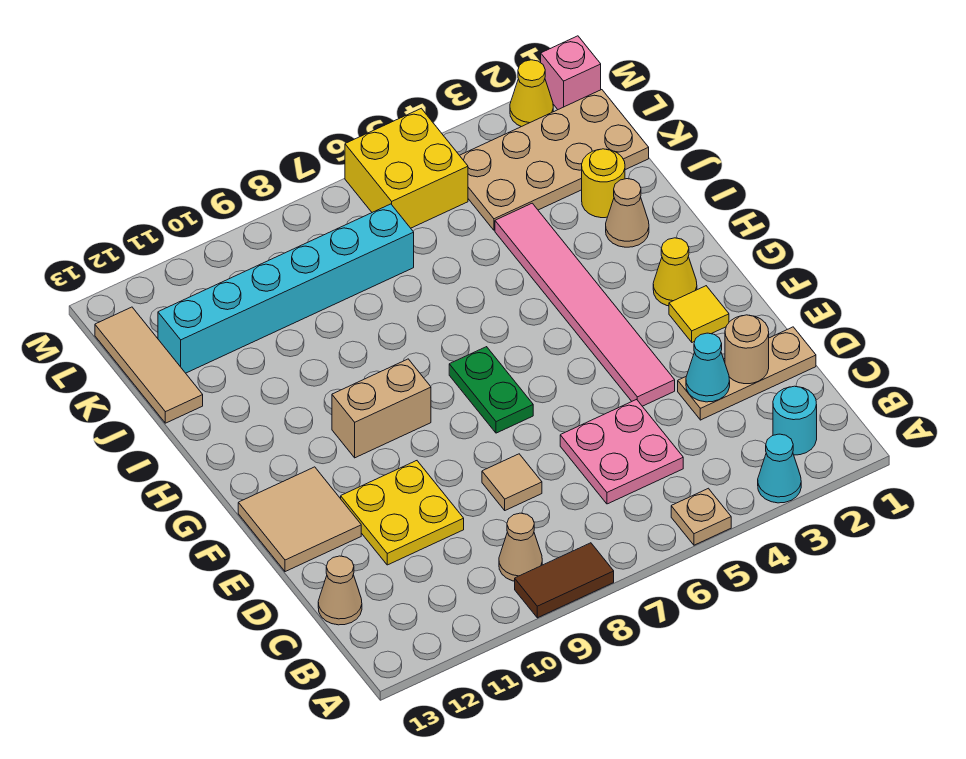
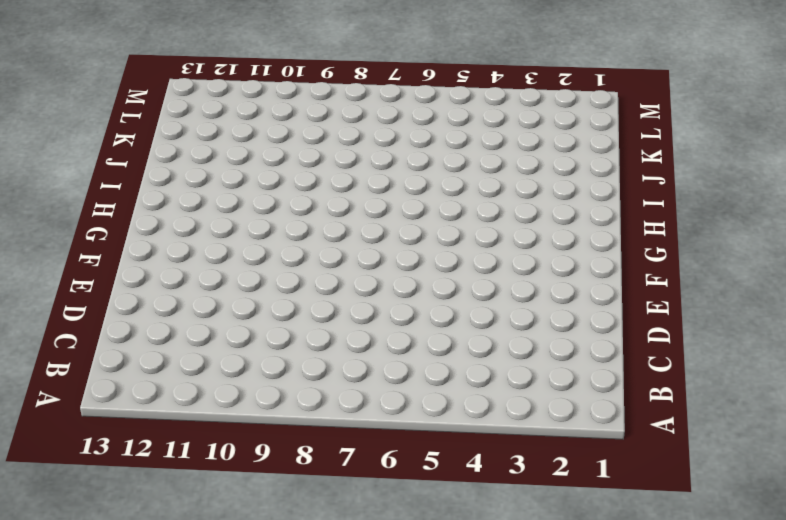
none -> cyan 1x1 cone [758,434,801,503]
none -> tan 1x1 plate [671,488,731,545]
none -> brown 1x2 tile [515,543,614,618]

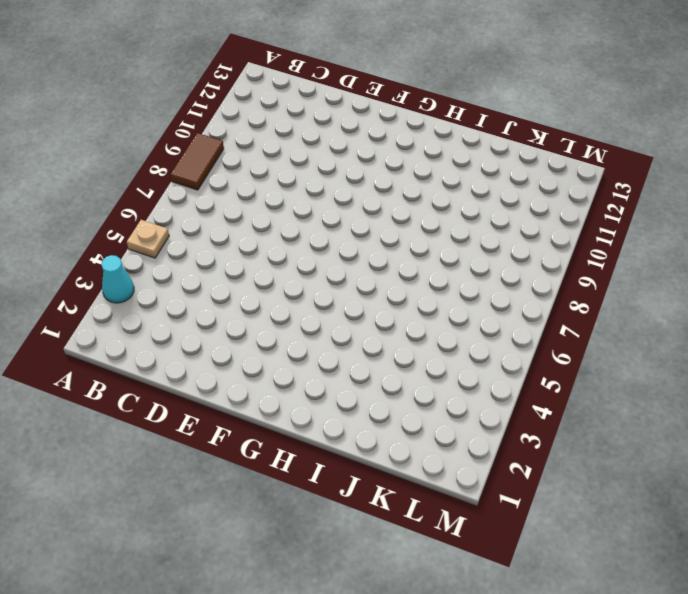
none -> cyan 1x1 round brick [773,386,817,455]
none -> tan 1x1 cone [499,513,542,581]
none -> pink 2x2 plate [560,399,683,504]

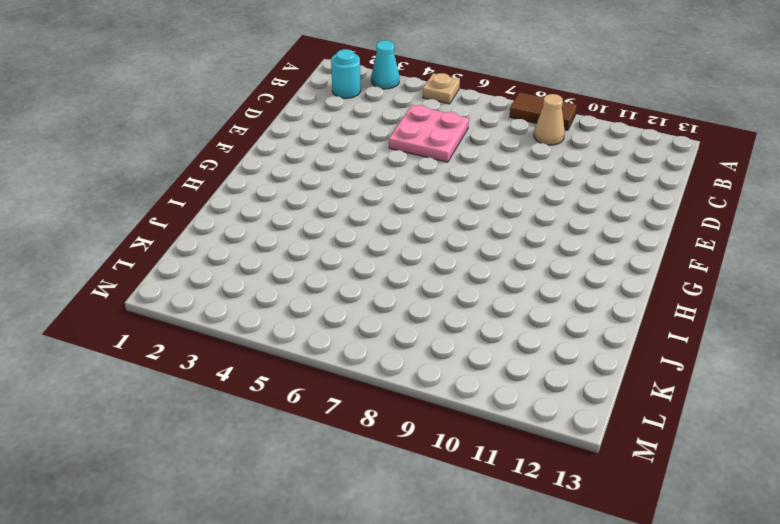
none -> tan 1x1 cone [318,556,362,625]
none -> tan 1x3 plate [678,327,816,420]
none -> tan 1x1 tile [482,454,542,510]

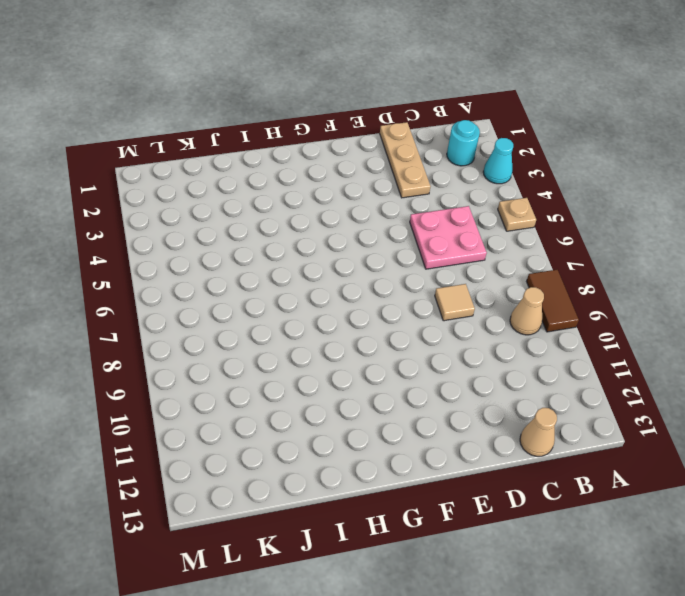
none -> yellow 2x2 plate [341,461,464,565]
none -> pink 1x6 tile [495,203,675,406]
none -> tan 2x2 tile [238,467,361,572]

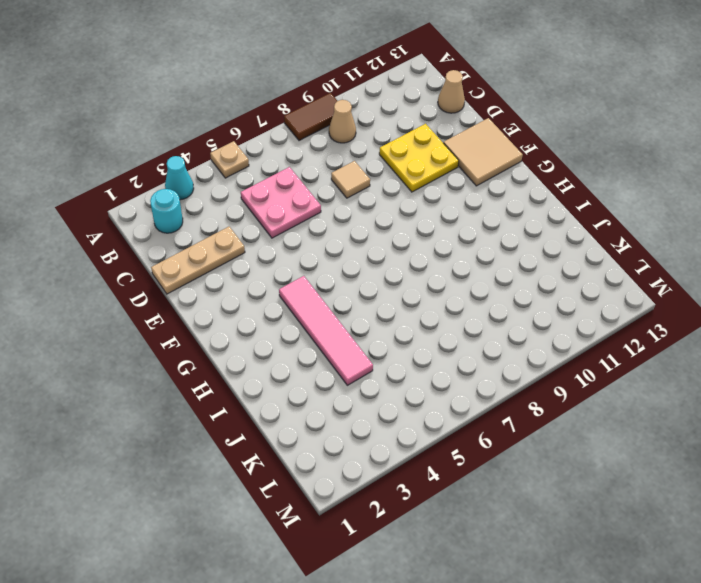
pink 1x4 tile [279,276,373,385] -> pink 1x6 tile [495,203,675,406]
none -> yellow 1x1 tile [669,286,729,342]
none -> green 1x2 plate [449,347,533,433]
none -> yellow 1x1 cone [653,238,697,306]

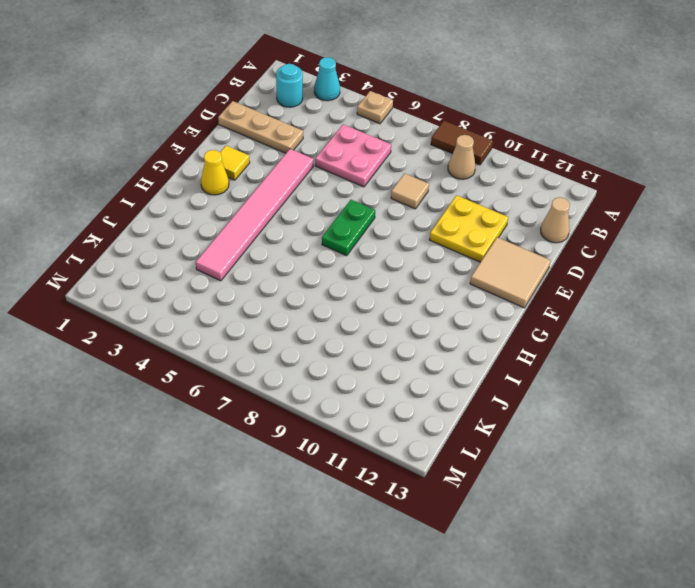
none -> tan 1x2 brick [332,359,431,458]
none -> tan 1x1 cone [606,179,649,247]
none -> yellow 1x1 round brick [582,149,625,218]

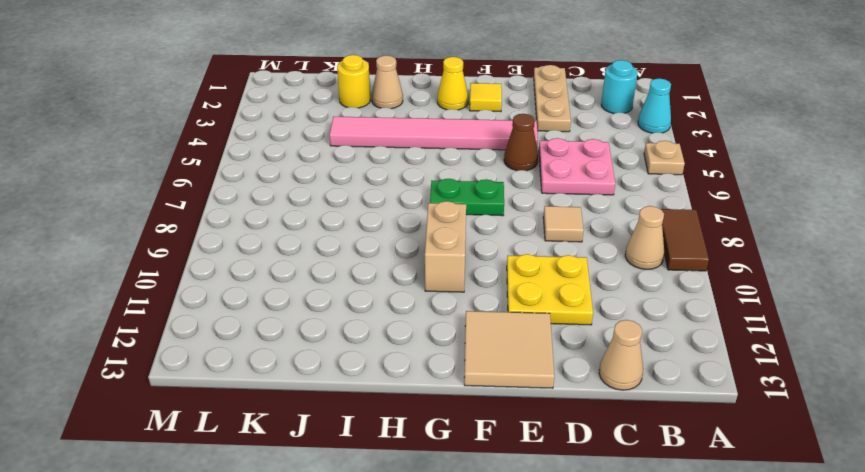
brown 1x1 cone [504,114,538,171] -> none
none -> tan 1x3 tile [95,307,203,423]
none -> tan 2x4 plate [460,90,649,230]
none -> cyan 1x6 brick [158,204,414,373]

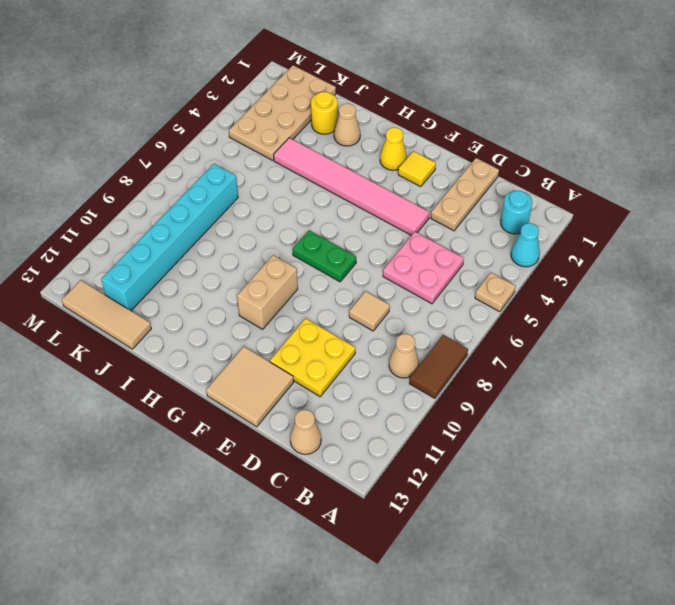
none -> yellow 2x2 brick [345,108,468,228]
none -> pink 1x1 brick [541,36,601,109]
none -> yellow 1x1 cone [510,60,553,127]

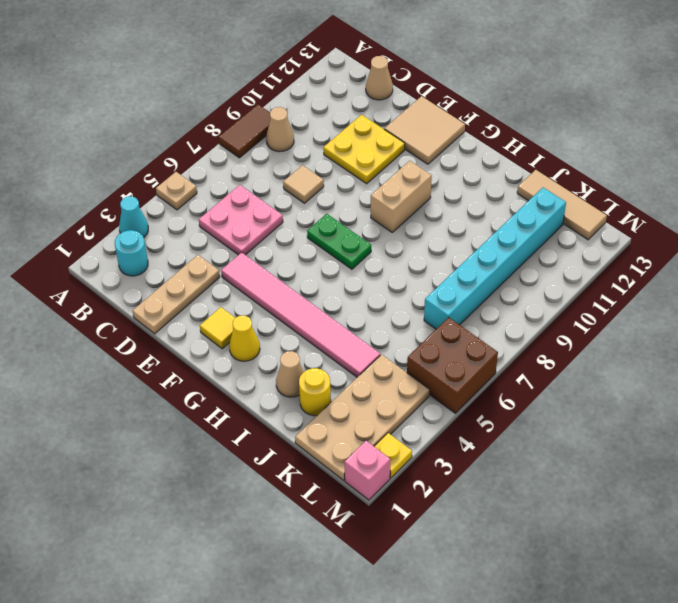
brown 2x2 brick [407,317,498,413] -> yellow 2x2 brick [345,108,468,228]
yellow 1x1 plate [374,433,412,478] -> yellow 1x1 cone [510,60,553,127]
none -> tan 1x1 round brick [725,315,769,384]
none -> cyan 1x1 cone [686,333,730,402]

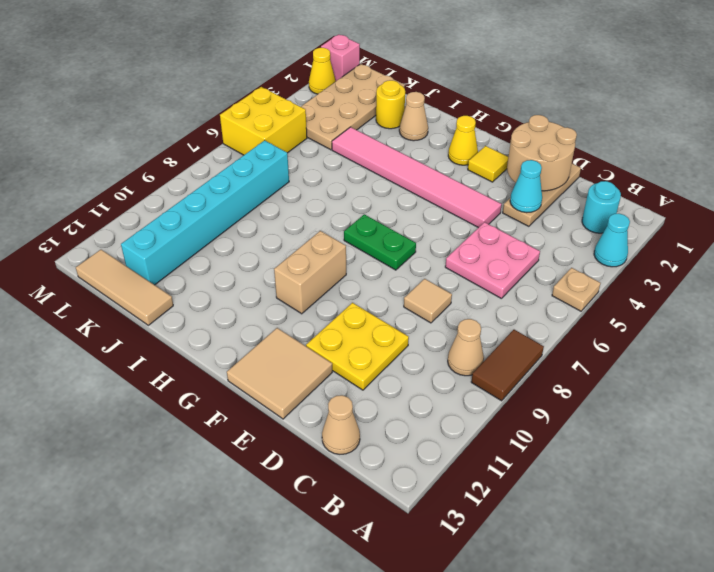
tan 2x2 round brick [507,115,577,191] -> tan 1x1 round brick [725,315,769,384]

